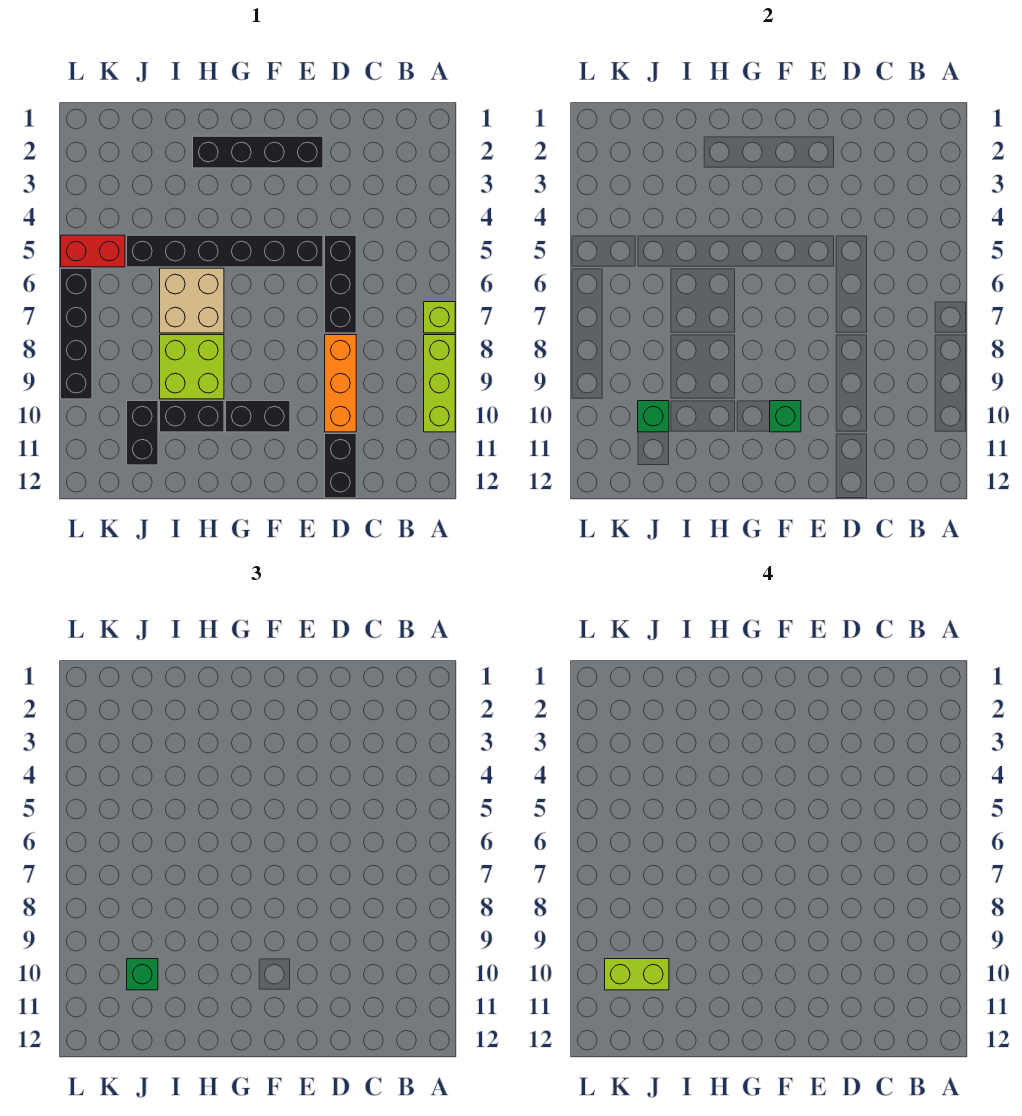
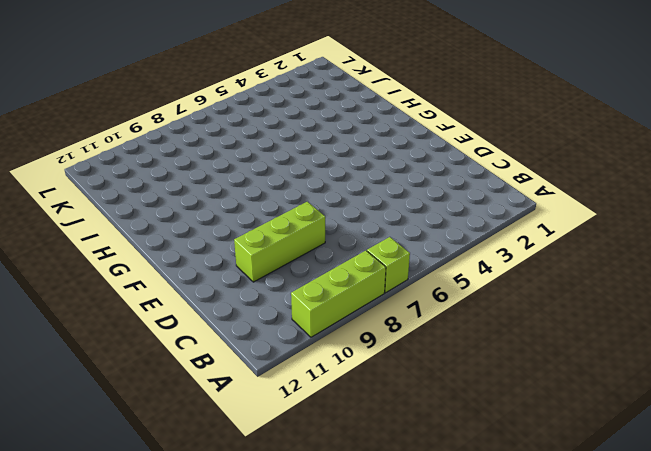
lime 1x3 brick [234,202,325,282] -> orange 1x3 brick [325,335,356,432]
none -> black 1x3 brick [325,235,356,333]
none -> black 1x2 brick [325,434,356,498]
none -> black 1x4 brick [193,136,323,168]

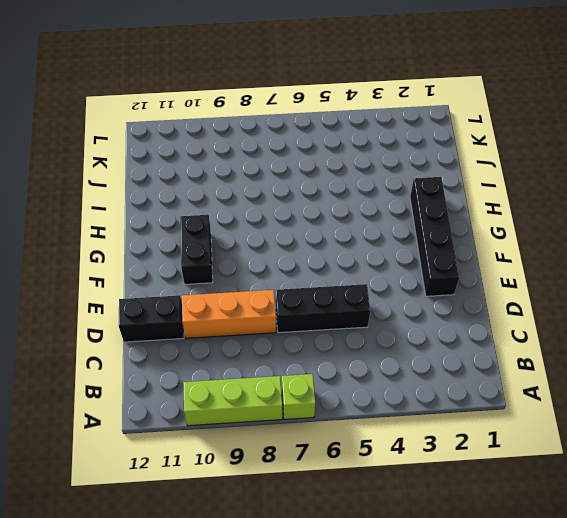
none -> black 1x6 brick [127,235,323,267]
none -> tan 2x2 brick [160,268,224,333]
none -> lime 2x2 brick [160,335,224,399]

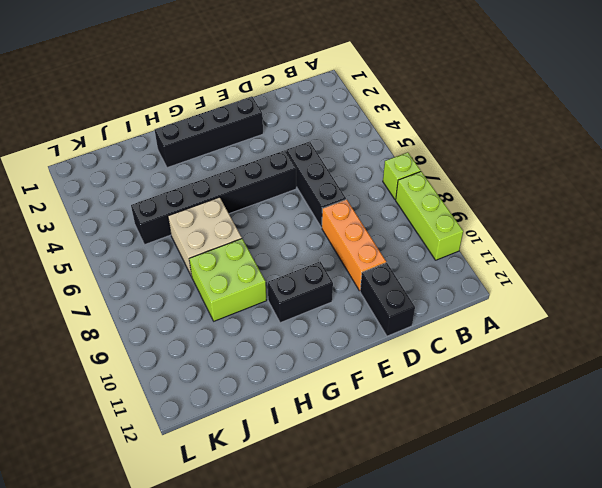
none -> black 1x2 brick [160,401,224,432]
none -> black 1x2 brick [127,401,158,465]
none -> red 1x2 brick [61,235,125,267]

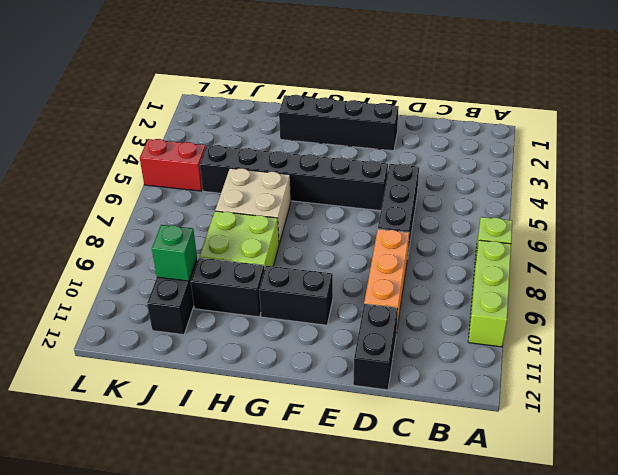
none -> black 1x4 brick [61,268,92,399]
none -> green 1x1 brick [770,401,801,432]
none -> green 1x1 brick [127,959,158,990]

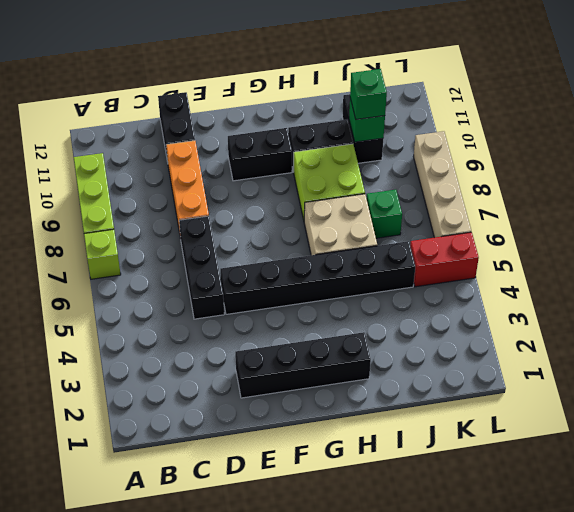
green 1x1 brick [366,190,402,238] -> green 1x1 brick moved to [770,401,801,432]
tan 1x4 brick [413,131,471,238] -> black 1x4 brick [61,268,92,399]
none -> lime 1x2 brick [605,959,669,990]

